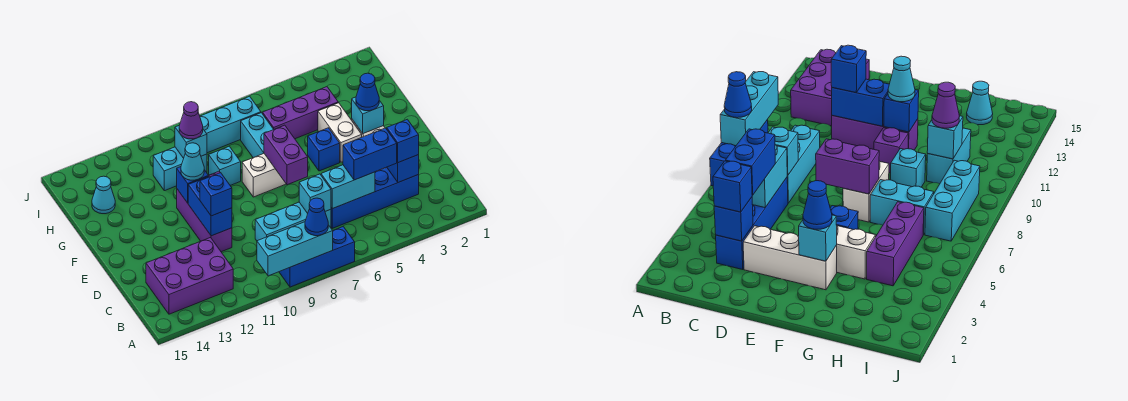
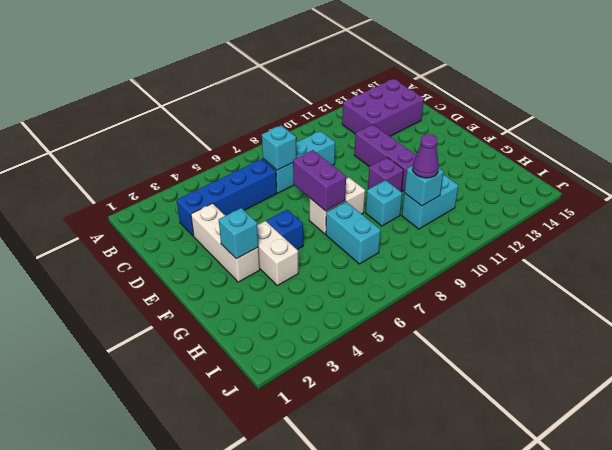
none -> blue 1x3 brick [279,227,355,287]
none -> purple 1x3 brick [263,87,338,139]
none -> cyan 1x1 cone [92,176,115,214]
none -> cyan 1x3 brick [200,96,261,153]

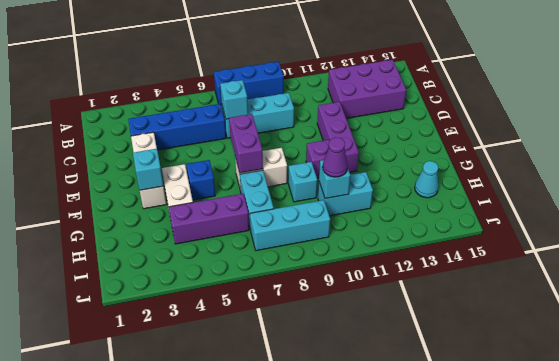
none -> cyan 1x3 brick [257,222,333,276]
none -> blue 1x1 brick [387,155,419,182]
none -> cyan 1x2 brick [321,165,375,209]
none -> blue 1x2 brick [188,176,232,236]

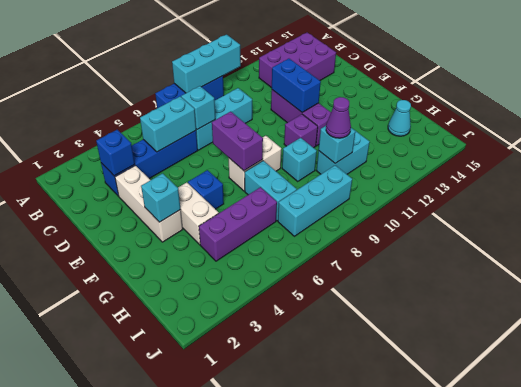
none -> blue 1x1 brick [177,167,209,203]
none -> blue 1x1 cone [305,198,328,236]
none -> blue 1x1 brick [387,119,419,163]
none -> blue 1x2 brick [343,128,397,180]

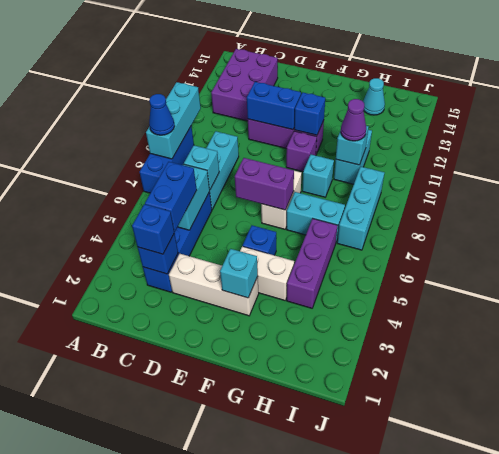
none -> blue 1x1 brick [200,173,232,216]
none -> blue 1x1 cone [356,73,379,111]
none -> cyan 1x1 cone [181,143,204,180]

